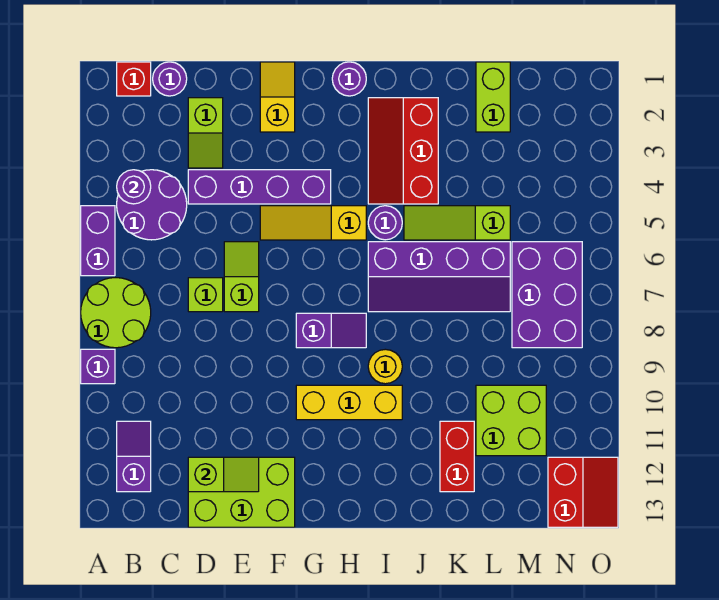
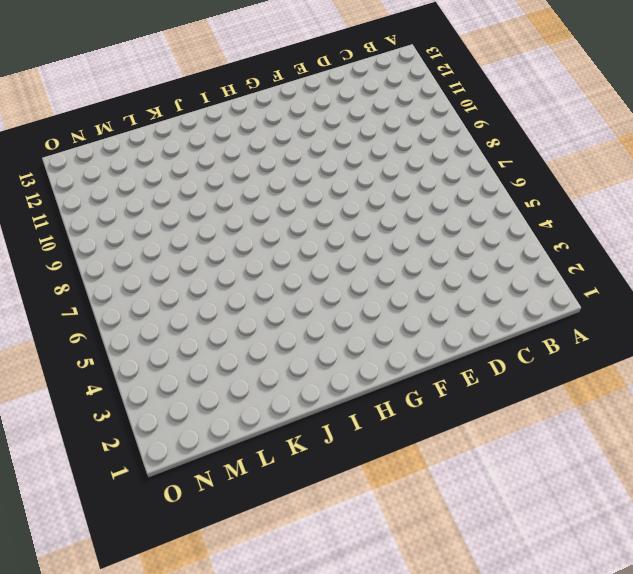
none -> purple 1x2 brick [81,206,115,276]
none -> lime 2x2 round brick [81,278,151,348]
none -> purple 1x1 brick [81,349,115,384]

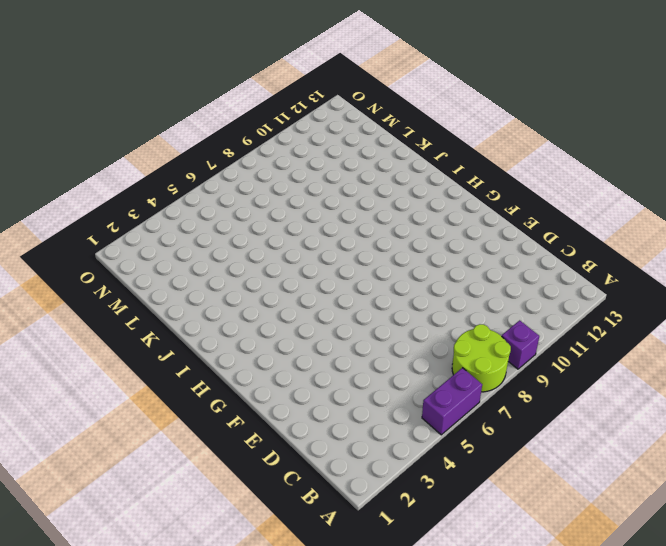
none -> red 1x1 brick [117,62,151,96]
none -> purple 2x2 round brick [117,170,187,240]
none -> purple 1x2 slope [117,421,151,492]

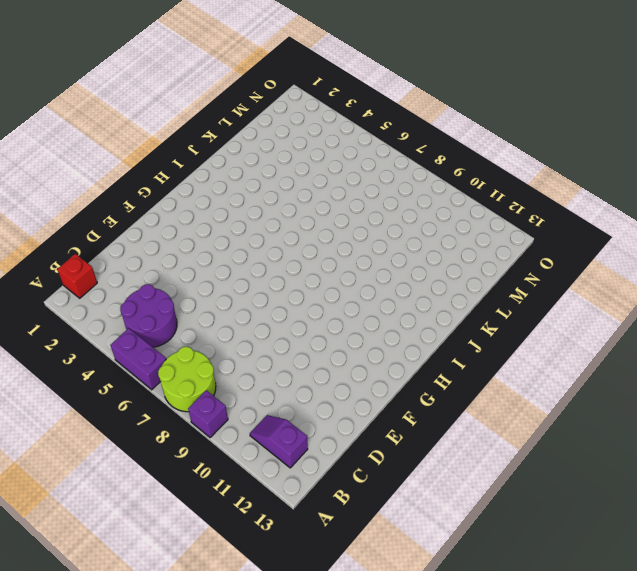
none -> purple 1x1 round brick [153,62,187,96]
none -> lime 1x2 slope [188,98,223,168]
none -> purple 1x4 brick [188,170,331,204]

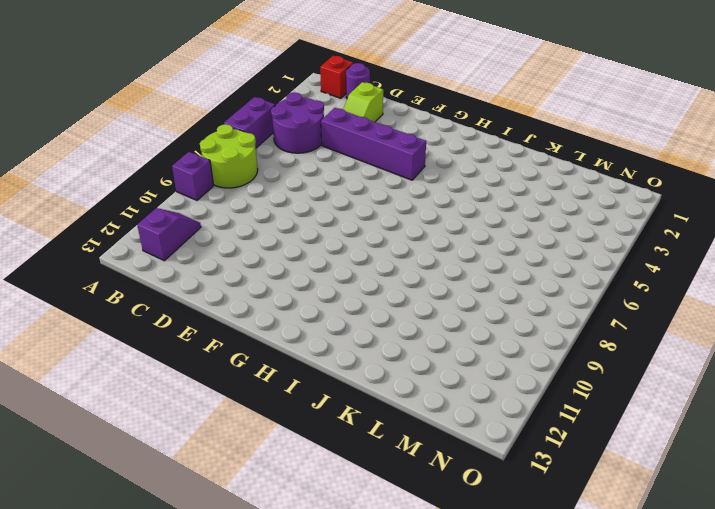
none -> lime 1x1 brick [188,278,223,312]
none -> lime 2x3 brick [188,457,295,527]
none -> lime 1x2 slope [224,242,259,312]

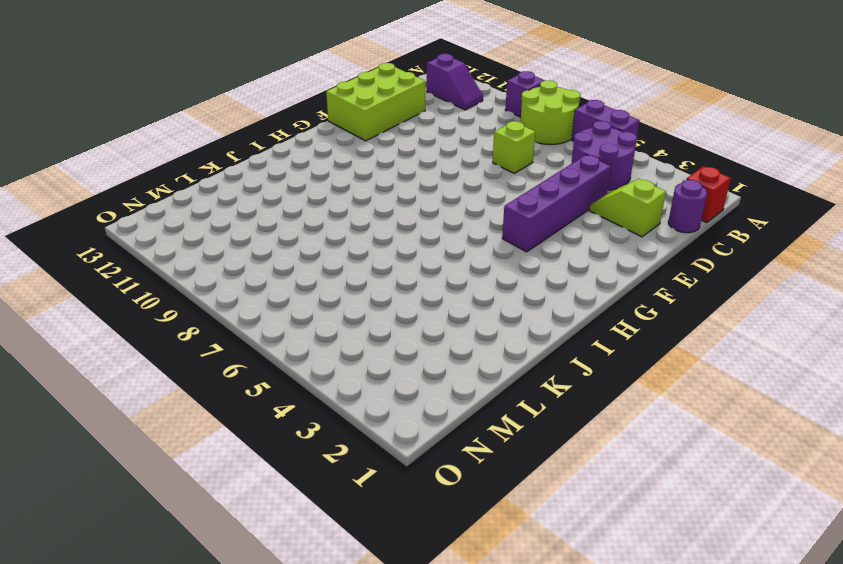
none -> lime 1x2 slope [224,242,259,312]
none -> yellow 1x2 slope [260,62,295,132]
none -> yellow 1x3 slope [260,206,366,240]

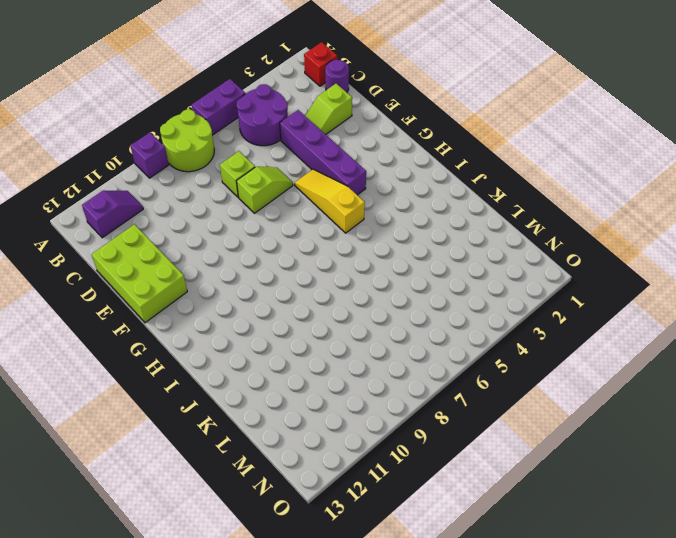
none -> yellow 1x2 slope [260,62,295,132]
none -> purple 1x2 slope [296,313,366,348]
none -> yellow 1x3 brick [296,385,402,420]

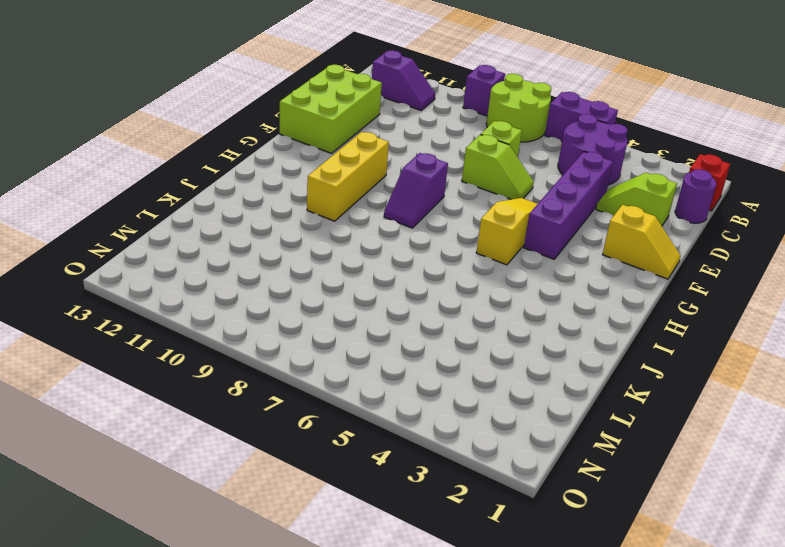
none -> purple 1x1 round brick [332,62,366,96]
none -> red 2x3 slope [368,98,438,204]
none -> purple 1x1 round brick [368,206,402,240]

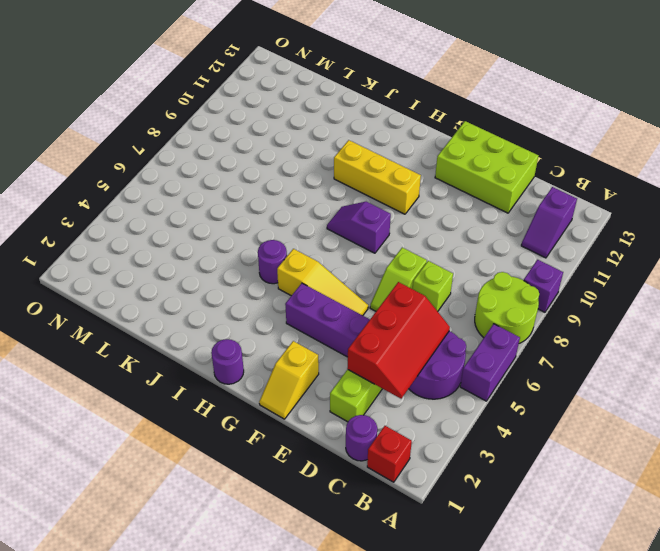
red 2x3 slope [347,282,450,399] -> red 2x3 slope moved to [368,98,438,204]
none -> purple 2x4 slope [368,242,510,312]
none -> yellow 1x1 round brick [368,349,402,384]
none -> lime 1x3 slope [404,206,510,240]

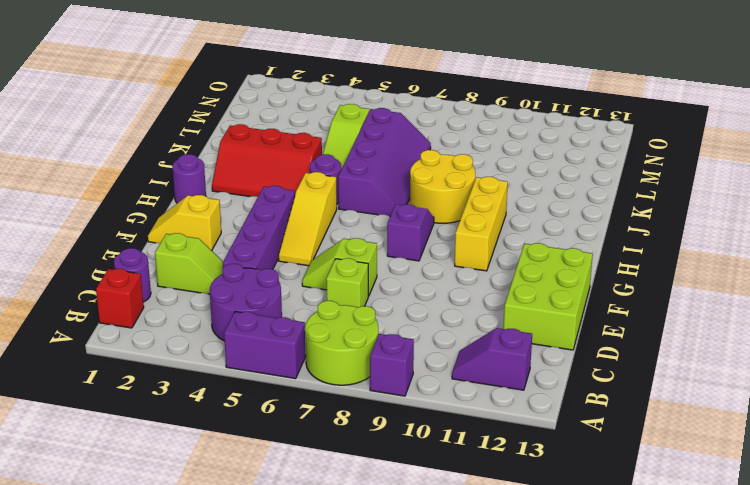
yellow 2x2 round brick [410,150,475,223] -> yellow 1x1 round brick [368,349,402,384]
none -> red 1x2 brick [440,421,474,492]
none -> lime 1x2 brick [476,62,510,132]
none -> lime 2x2 brick [476,385,546,456]

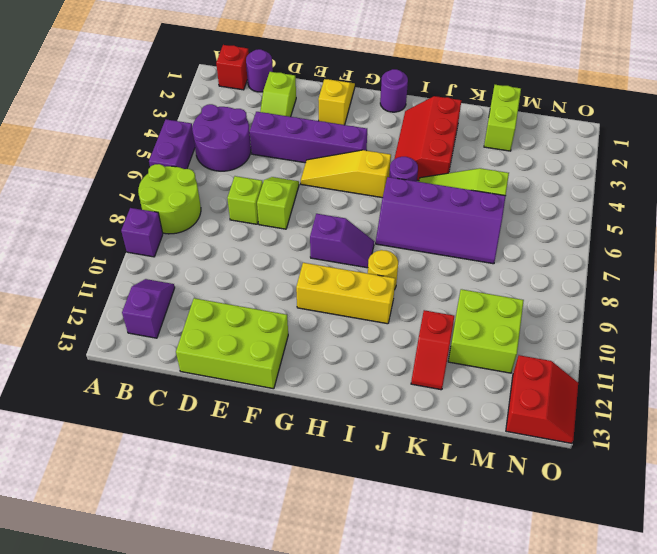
red 1x2 slope [411,310,454,390] -> red 1x2 brick [440,421,474,492]
none -> purple 2x3 brick [512,242,582,348]
none -> purple 1x1 round brick [117,170,151,204]
none -> lime 1x2 slope [188,457,259,492]

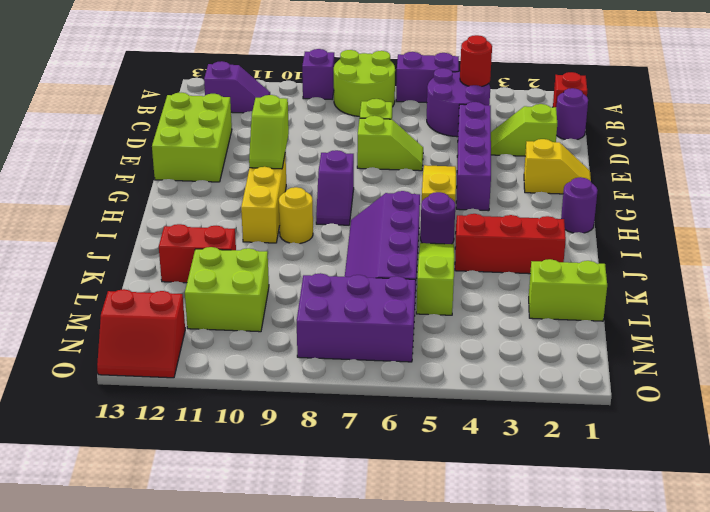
red 1x1 round brick [460,35,492,87] -> purple 1x1 round brick [117,170,151,204]
lime 1x2 slope [249,95,289,169] -> lime 1x2 slope moved to [188,457,259,492]

